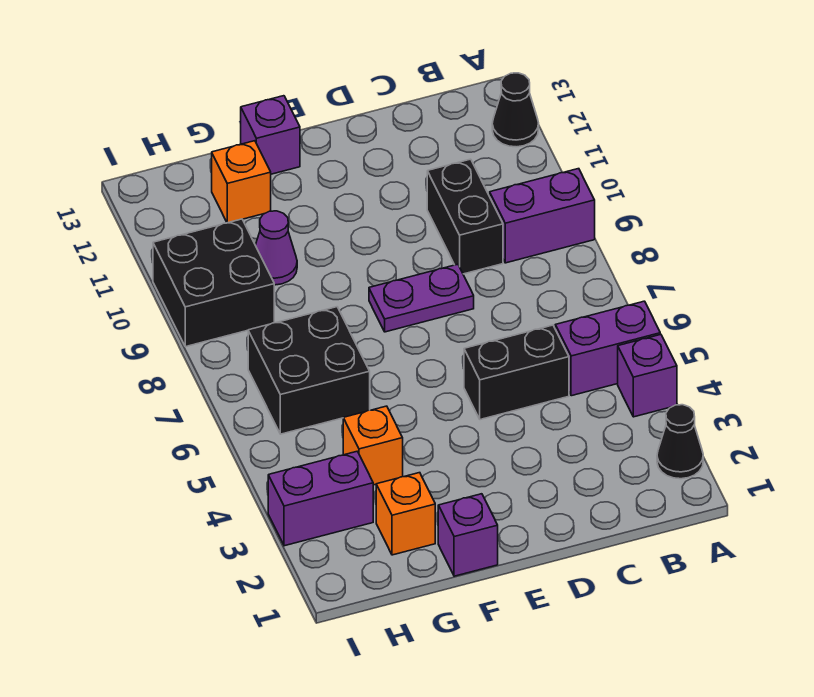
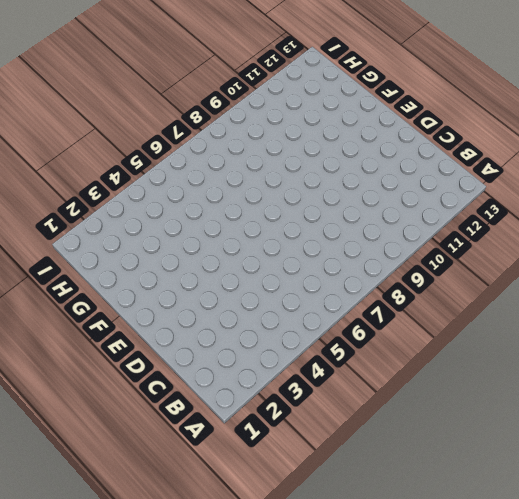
none -> black 1x1 cone [657,405,703,479]
none -> purple 1x1 brick [618,334,677,417]
none -> purple 1x2 brick [555,301,660,396]

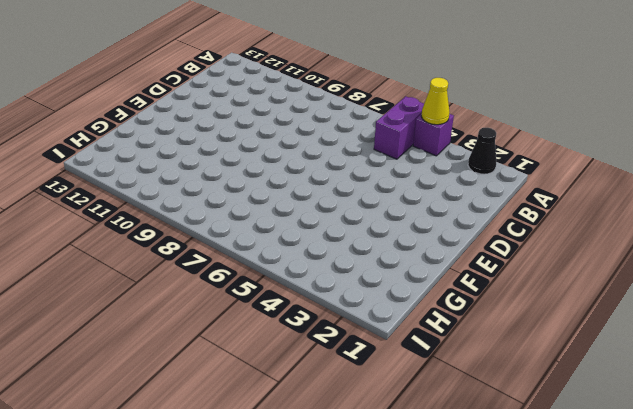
yellow 1x1 cone [421,78,449,125] -> none
none -> purple 1x2 brick [490,169,595,263]
none -> black 1x1 cone [492,73,539,147]
none -> black 1x2 brick [464,325,569,420]

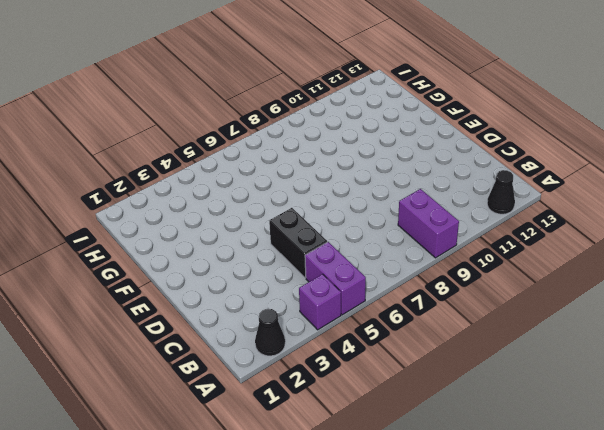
none -> black 1x2 brick [427,159,503,274]
none -> purple 1x2 plate [369,264,474,332]
none -> purple 1x1 brick [438,494,498,576]

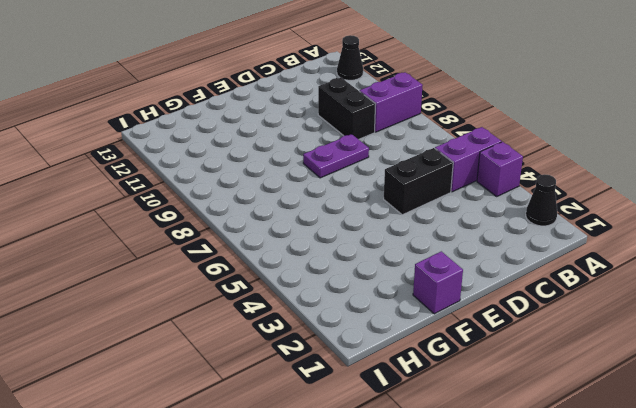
none -> purple 1x1 brick [241,96,300,174]
none -> orange 1x1 brick [376,473,435,555]
none -> orange 1x1 brick [343,406,403,485]

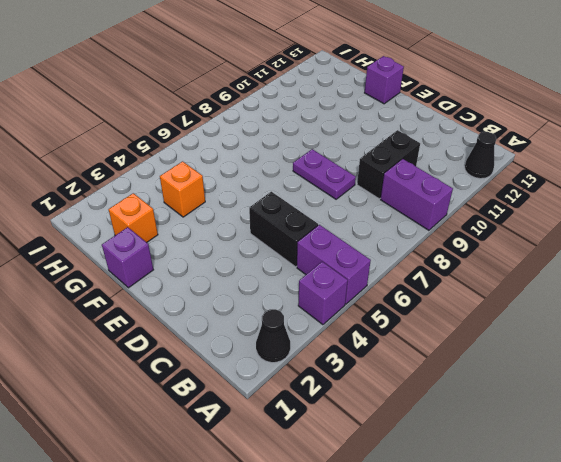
none -> black 2x2 brick [248,307,370,434]
none -> purple 1x1 cone [255,211,297,285]
none -> orange 1x1 brick [212,141,271,223]

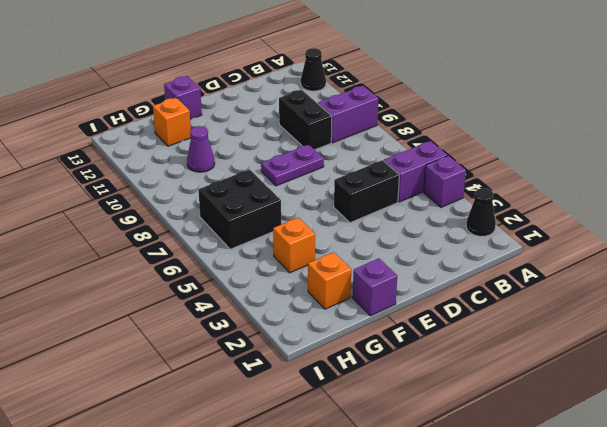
none -> purple 1x2 brick [268,451,373,546]
none -> black 2x2 brick [153,219,274,347]

